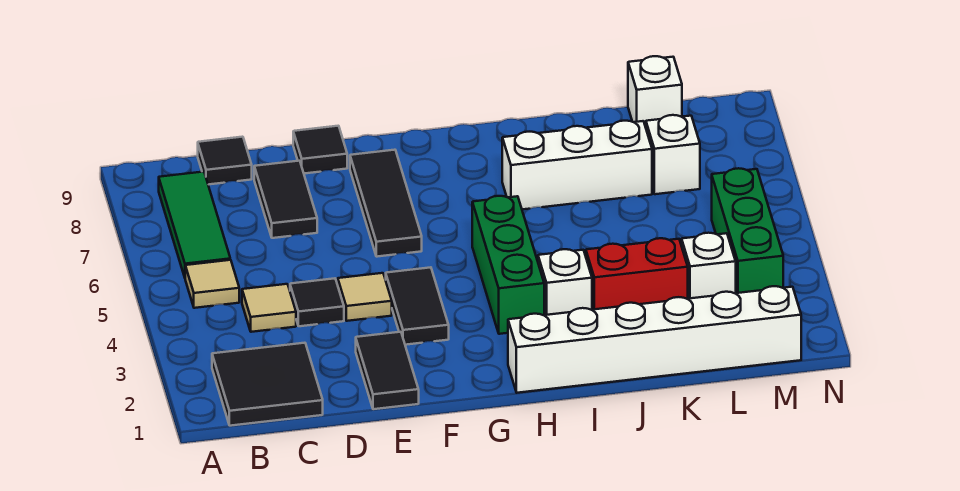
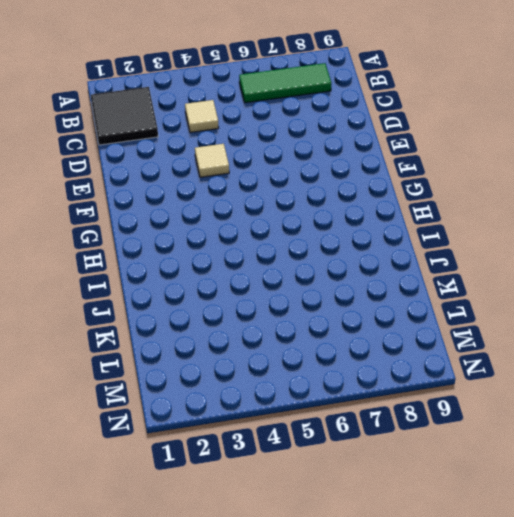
none -> tan 1x1 tile [185,260,239,308]
none -> black 1x1 tile [198,137,252,185]
none -> black 1x1 tile [290,278,344,326]

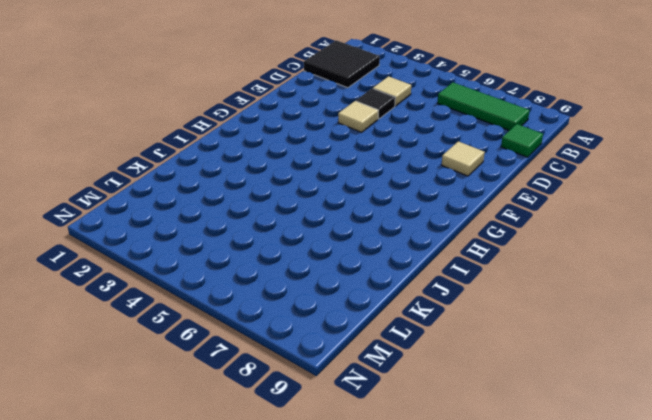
green 1x1 tile [501,124,543,157] -> black 1x1 tile [198,137,252,185]
tan 1x1 tile [442,141,485,176] -> tan 1x1 tile moved to [185,260,239,308]
none -> black 1x2 tile [254,161,317,238]
none -> black 1x2 tile [356,332,419,409]
none -> black 1x1 tile [293,126,347,174]

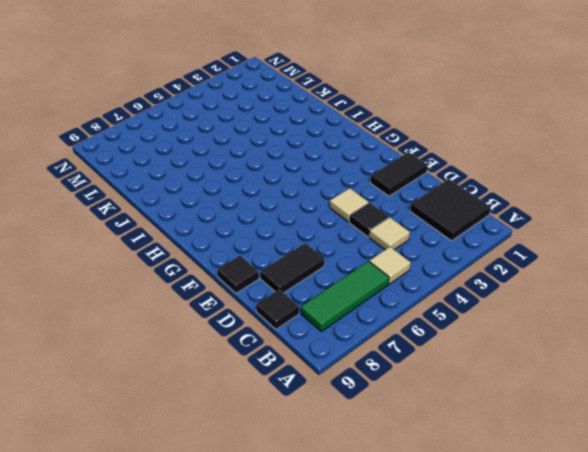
none -> black 1x2 tile [386,267,449,345]
none -> black 1x3 tile [350,150,422,257]
none -> white 1x6 brick [508,286,801,393]

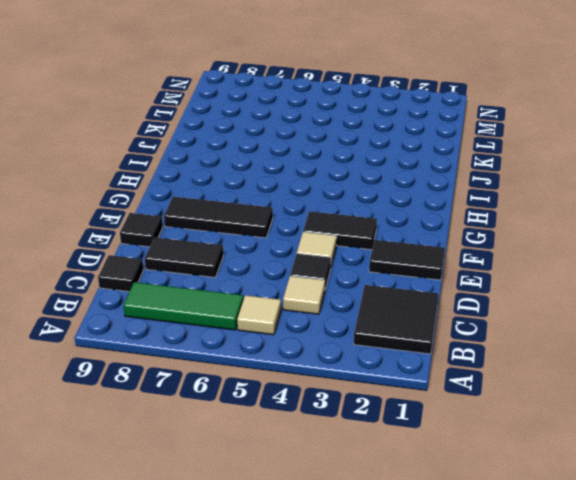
none -> white 1x6 brick [508,286,801,393]
none -> green 1x3 brick [472,196,544,334]
none -> white 1x1 brick [538,249,592,315]

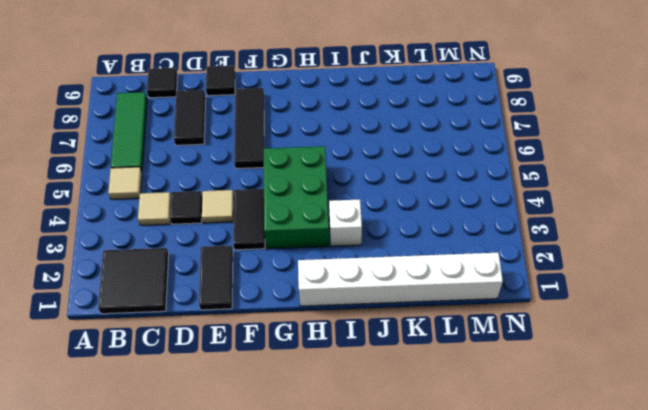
green 2x3 brick [264,146,329,249] -> green 1x3 brick [472,196,544,334]
none -> white 1x3 brick [502,121,652,209]
none -> red 1x2 brick [586,238,688,310]
none -> white 1x1 brick [682,233,736,299]

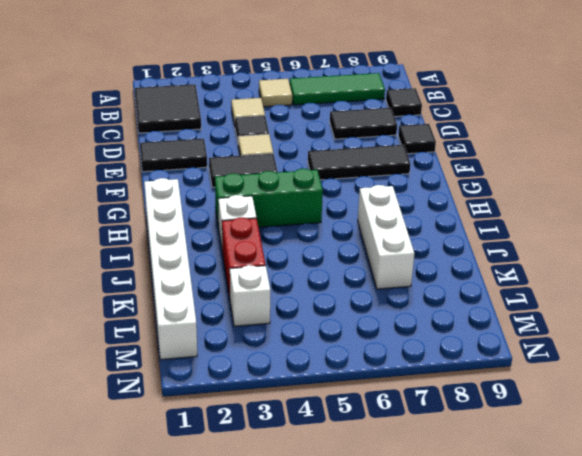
none -> white 1x1 brick [646,115,700,194]
none -> white 1x1 brick [628,56,682,127]
none -> green 1x3 brick [712,168,783,293]

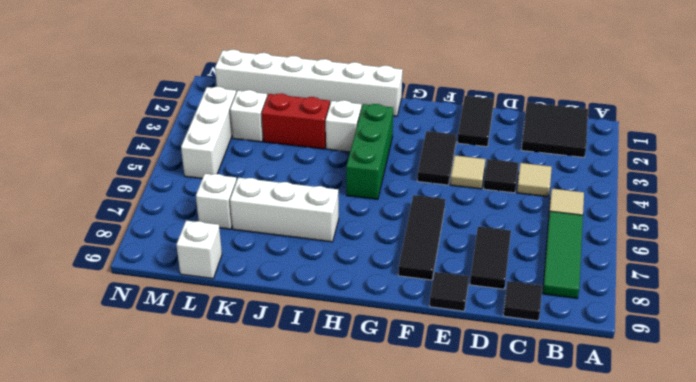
white 1x3 brick [181,87,236,179] -> green 1x3 brick [712,168,783,293]

